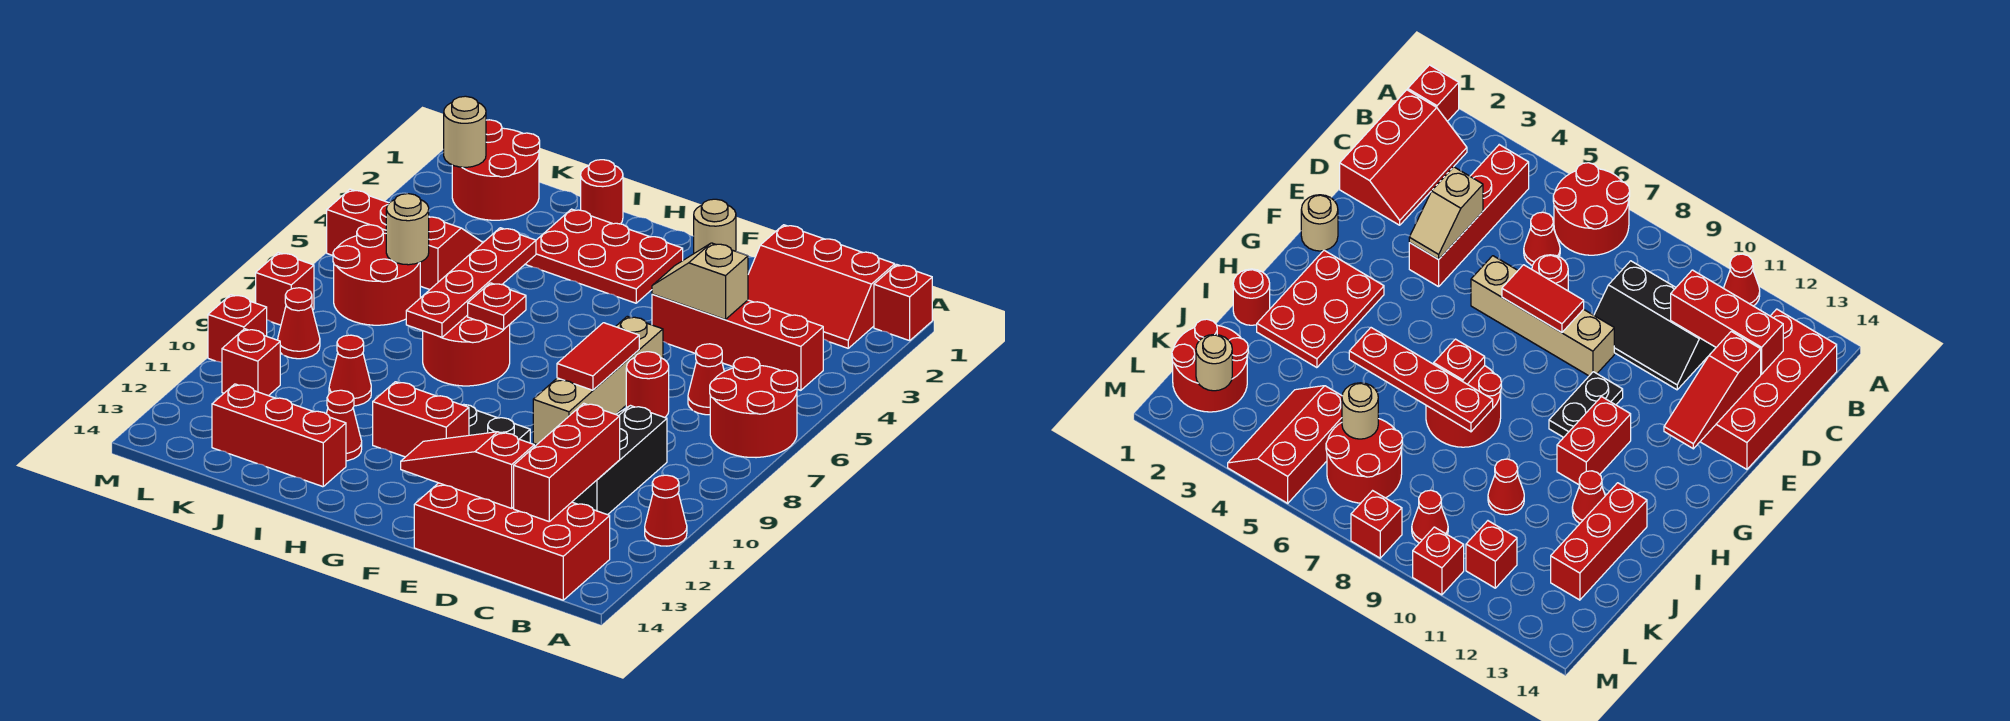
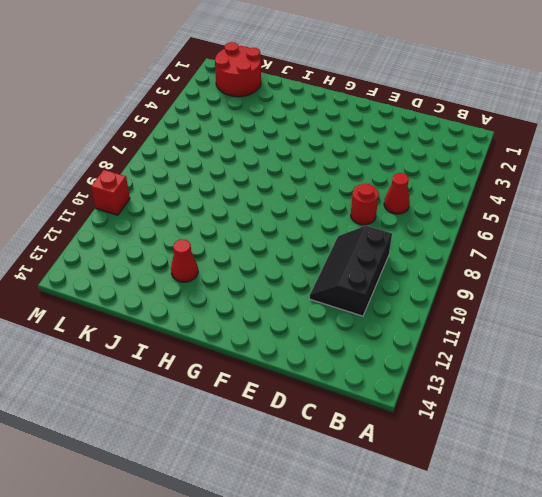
none -> red 1x1 brick [874,264,932,341]
none -> red 2x2 round brick [710,357,798,458]
none -> red 1x1 cone [645,475,687,546]
none -> red 2x3 slope [748,225,895,348]

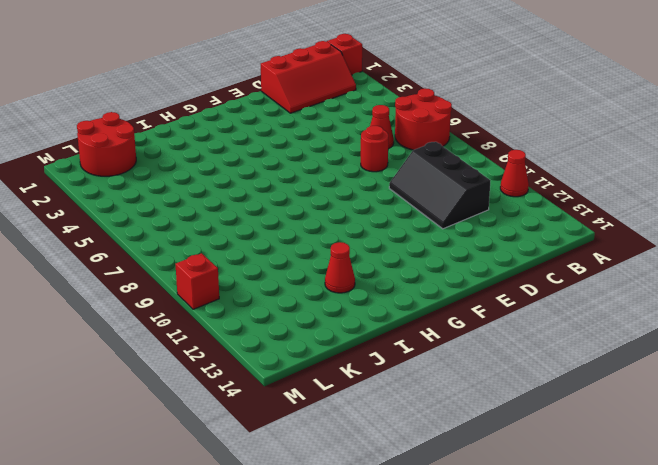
none -> red 1x4 brick [652,294,823,390]
none -> red 2x4 brick [414,483,610,600]
none -> tan 1x4 brick [533,316,663,444]
none -> tan 1x1 round brick [694,199,736,253]

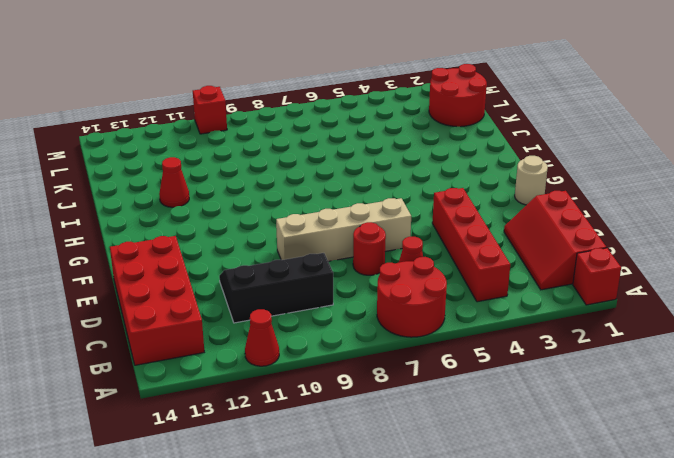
none -> black 1x2 plate [463,404,530,443]
none -> red 2x3 plate [525,209,683,303]
none -> red 1x2 brick [373,382,469,457]
none -> red 2x2 round brick [423,315,510,386]

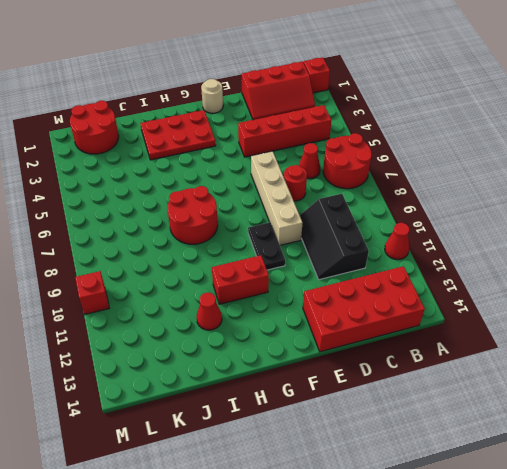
black 1x2 plate [248,222,285,270] -> black 1x2 plate turned to [463,404,530,443]
none -> red 1x1 round brick [581,160,623,224]
none -> red 1x3 brick [212,384,346,487]
none -> red 1x1 cone [329,335,371,406]
none -> red 2x3 slope [327,189,483,290]

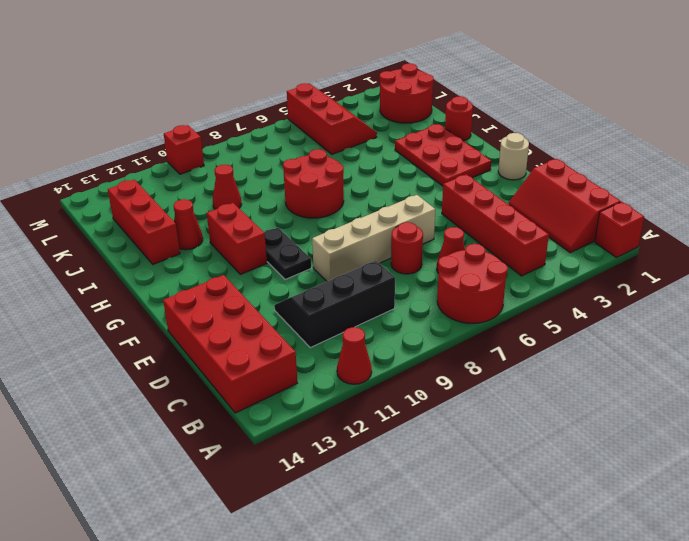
none -> red 2x2 round brick [333,225,420,325]
none -> red 1x1 cone [278,288,320,359]
none -> red 1x1 brick [222,329,280,396]
none -> red 1x1 brick [256,253,314,325]

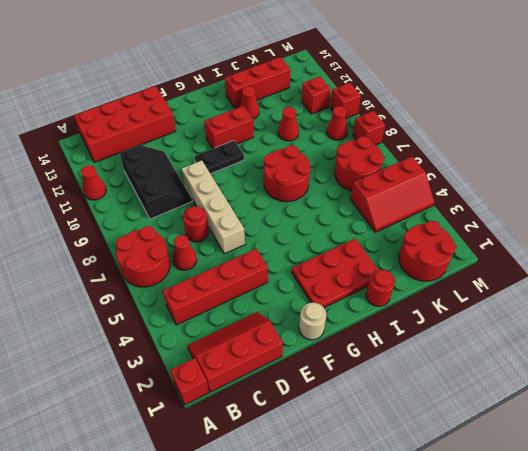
none -> red 1x3 brick [514,403,620,521]
none -> tan 1x2 slope [652,243,748,320]
none -> red 1x3 slope [401,432,535,508]
none -> red 1x2 tile [557,323,639,390]

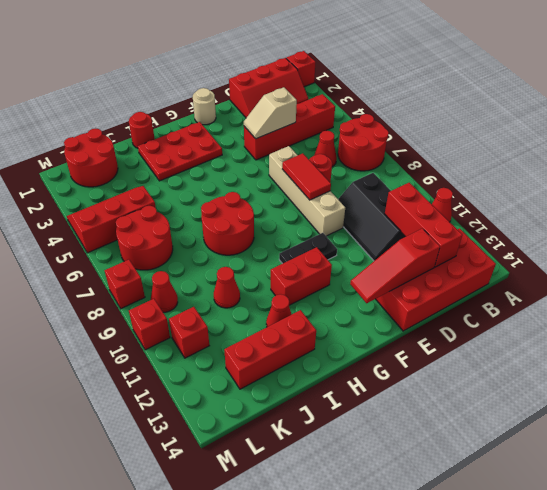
none -> red 1x1 plate [468,283,526,330]
none -> red 1x4 plate [406,228,536,337]
none -> tan 1x1 round brick [386,194,429,265]
none -> tan 1x1 round brick [444,96,486,167]

